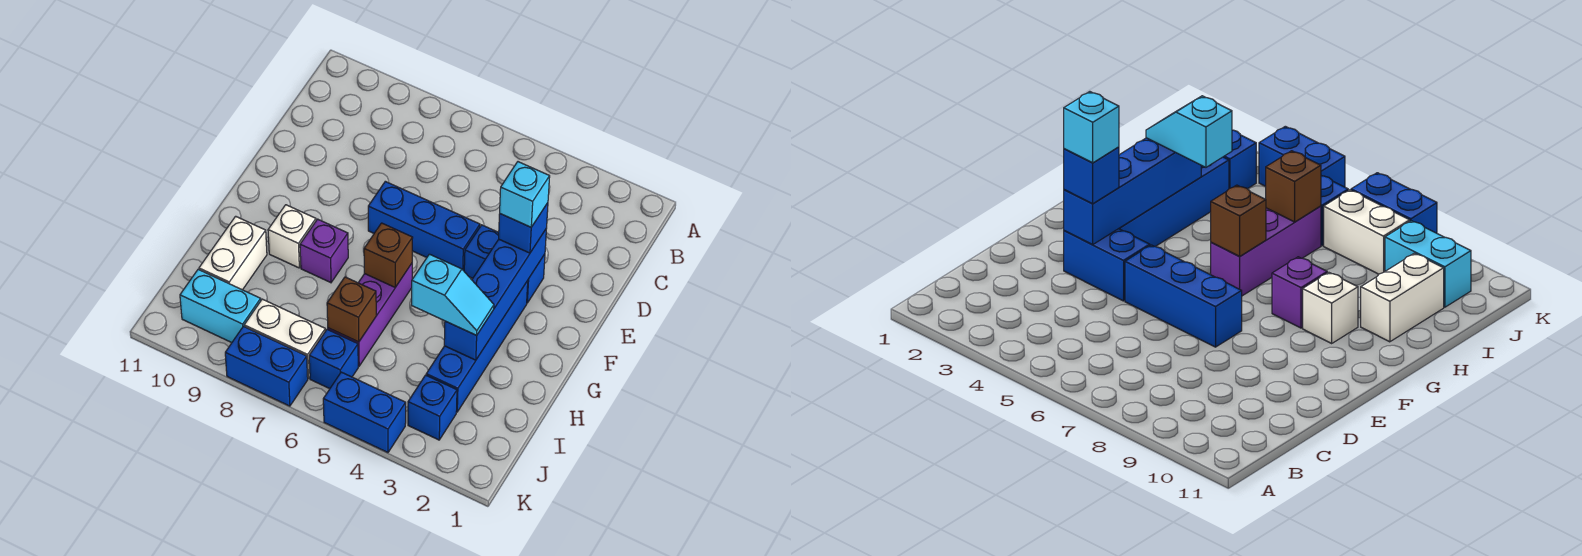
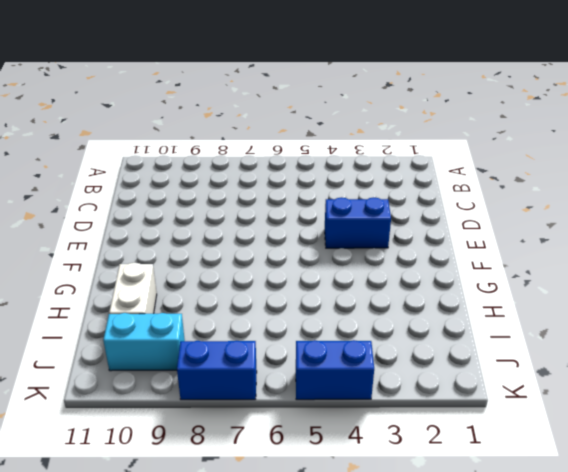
none -> blue 1x3 brick [368,181,480,271]
none -> blue 1x4 brick [426,281,528,412]
none -> purple 1x3 brick [328,263,412,366]

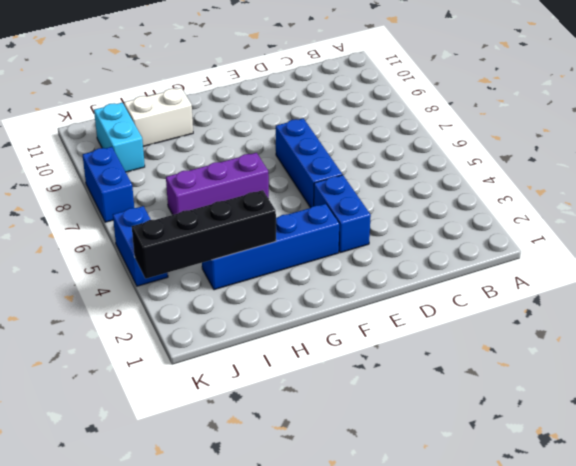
black 1x4 brick [132,190,276,279] -> blue 1x4 brick [444,228,547,360]
none -> purple 1x1 brick [300,219,348,283]
none -> white 1x1 brick [268,205,316,268]
none -> blue 1x1 brick [408,375,457,440]

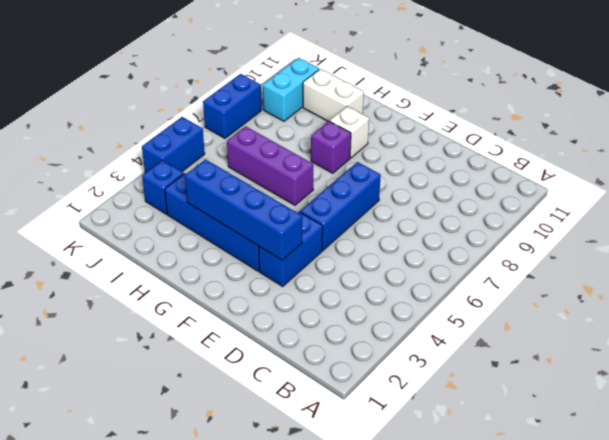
none -> blue 1x1 brick [309,329,358,389]
none -> white 1x2 brick [244,299,325,378]
none -> brown 1x1 brick [364,223,413,287]

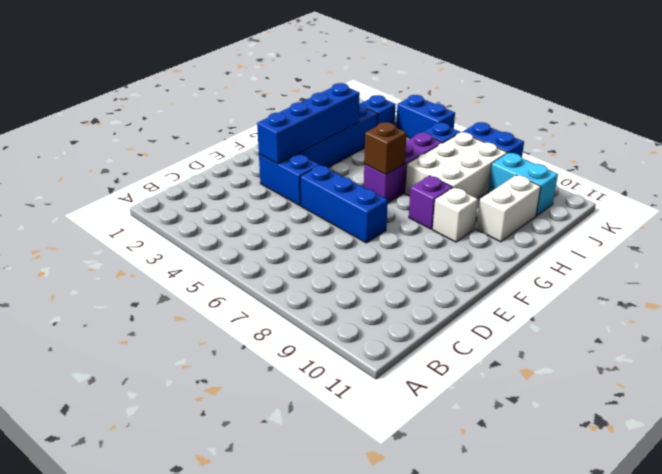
white 2x3 brick [405,132,507,199] -> white 1x2 brick [244,299,325,378]
none -> brown 1x1 brick [327,277,376,342]
none -> blue 1x1 brick [499,203,548,253]
none -> cyan 1x2 slope [412,254,494,335]

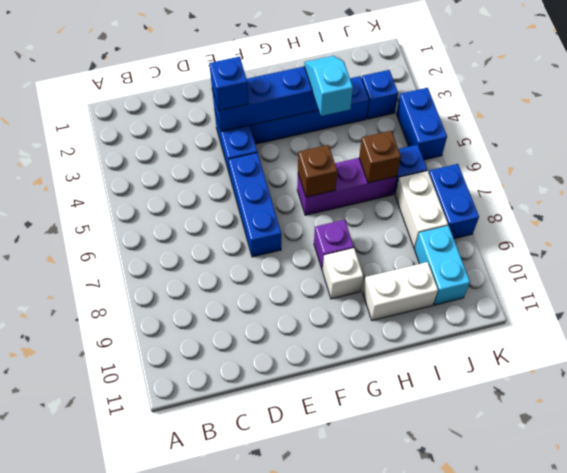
none -> cyan 1x1 brick [500,162,550,227]

